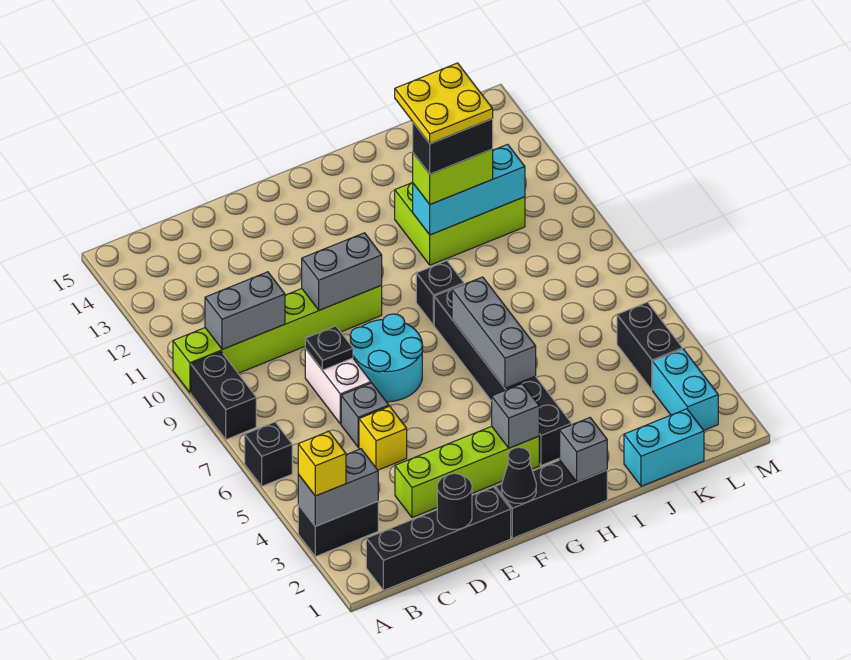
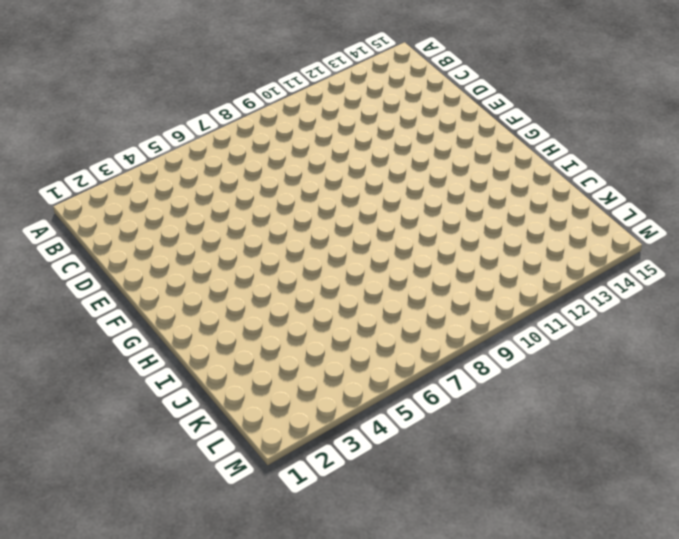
none -> black 1x2 brick [298,501,378,557]
none -> black 1x1 brick [245,422,292,486]
none -> black 1x2 brick [191,352,256,439]
none -> lime 1x6 brick [173,285,382,393]

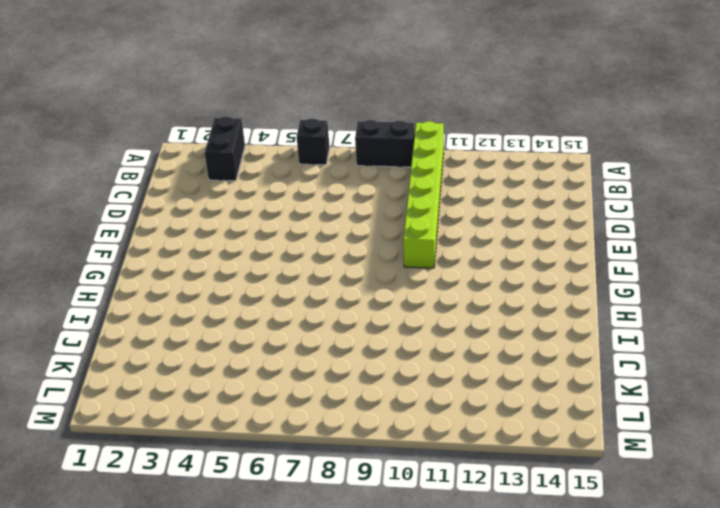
none -> black 1x4 brick [366,487,511,590]
none -> lime 1x4 brick [395,426,539,518]
none -> yellow 1x1 brick [359,406,407,470]
none -> grey 1x1 brick [341,383,389,447]

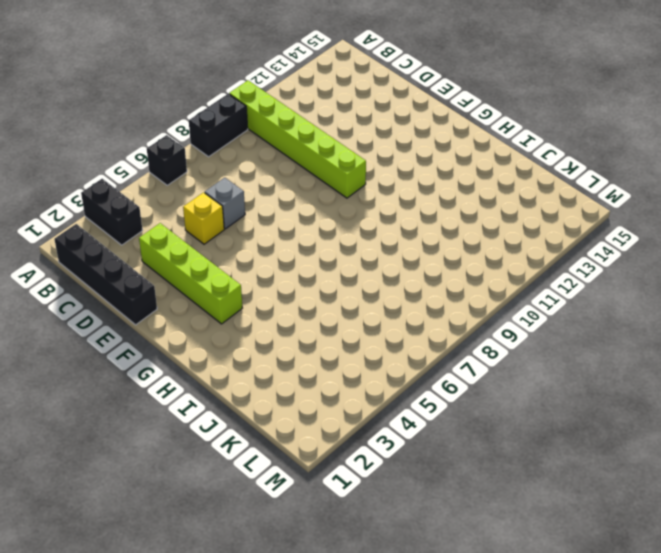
none -> white 1x2 brick [305,349,371,424]
none -> cyan 2x2 round brick [350,314,423,402]
none -> black 1x3 brick [495,460,607,538]
none -> black 1x6 brick [434,289,572,465]

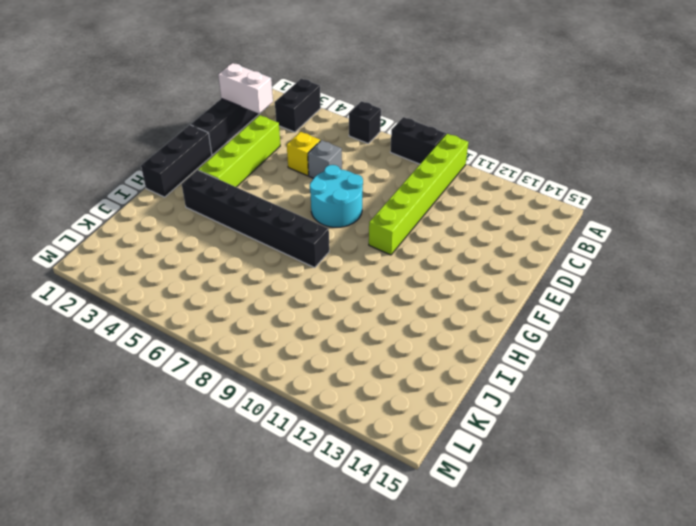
white 1x2 brick [218,63,273,114] -> white 1x2 brick moved to [305,349,371,424]
none -> black 1x1 brick [416,261,464,325]
none -> lime 2x3 brick [395,183,525,265]
none -> cyan 1x2 brick [624,409,704,486]
none -> cyan 1x2 brick [653,349,718,430]

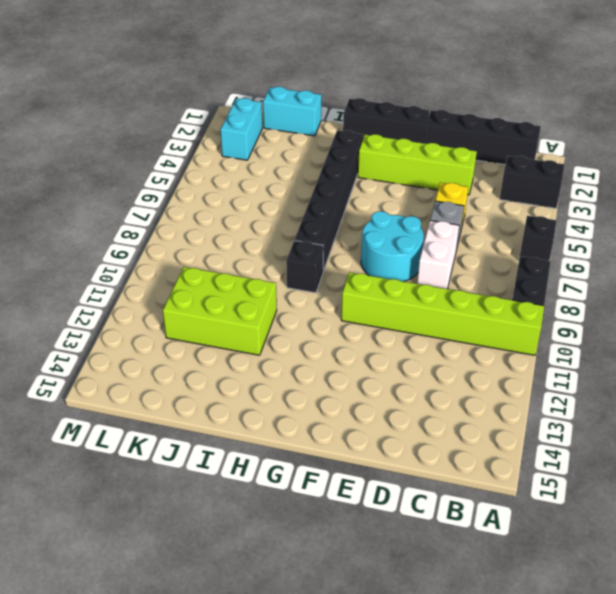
none -> black 1x2 brick [617,302,682,390]
none -> grey 1x2 brick [298,449,378,526]
none -> grey 1x2 brick [205,272,285,350]
none -> black 1x1 round brick [437,473,472,530]

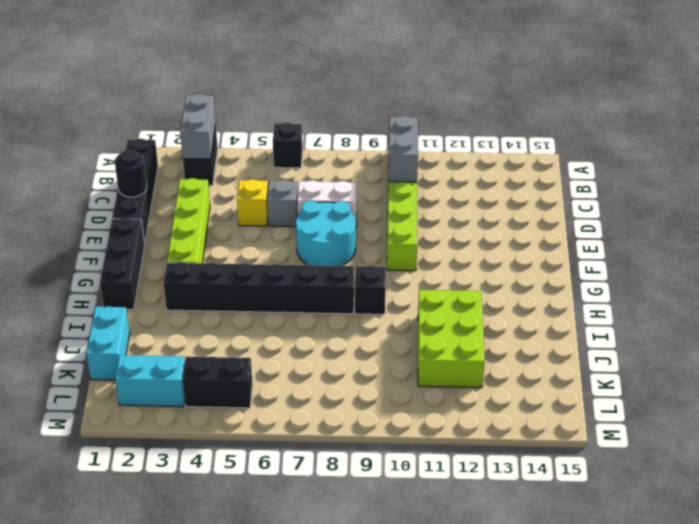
none -> black 1x2 brick [191,352,256,439]
none -> black 1x1 plate [305,326,353,370]
none -> grey 1x2 brick [302,233,382,310]
none -> black 1x1 cone [502,447,536,503]

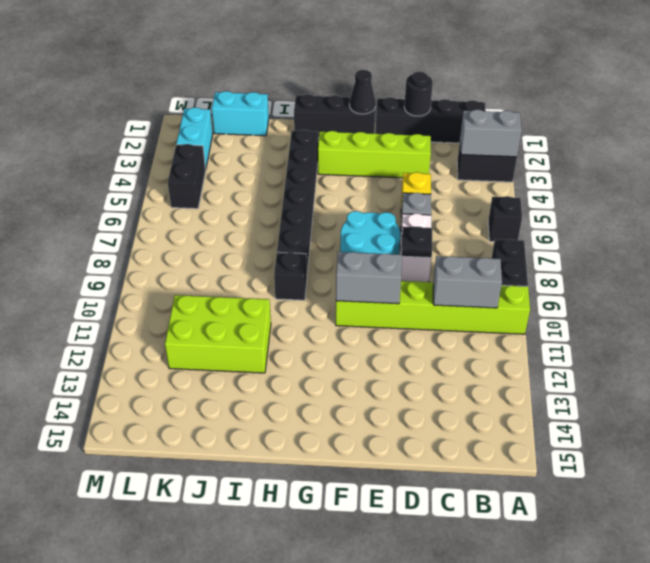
none -> grey 1x1 brick [492,384,539,448]
none -> grey 1x1 brick [560,418,607,482]
none -> grey 1x3 brick [452,277,536,388]
none -> cyan 1x3 brick [413,144,525,235]

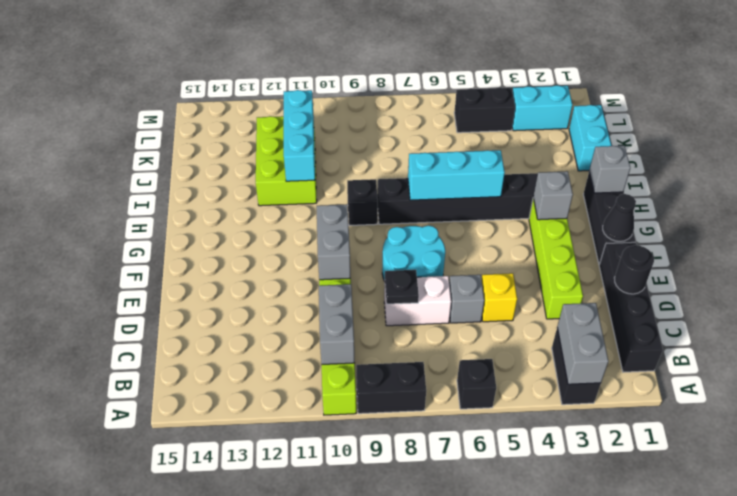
cyan 1x3 brick [408,150,505,200] -> grey 1x3 brick [452,277,536,388]
none -> yellow 1x1 brick [298,431,346,496]
none -> lime 1x2 brick [413,149,493,204]
none -> black 1x2 brick [413,119,493,174]
none -> yellow 2x2 plate [395,63,493,144]

